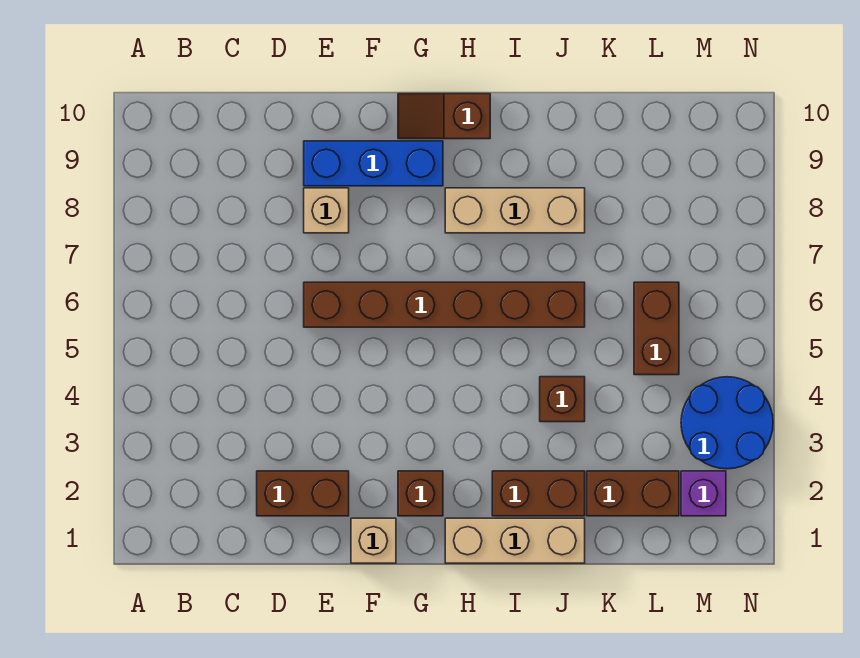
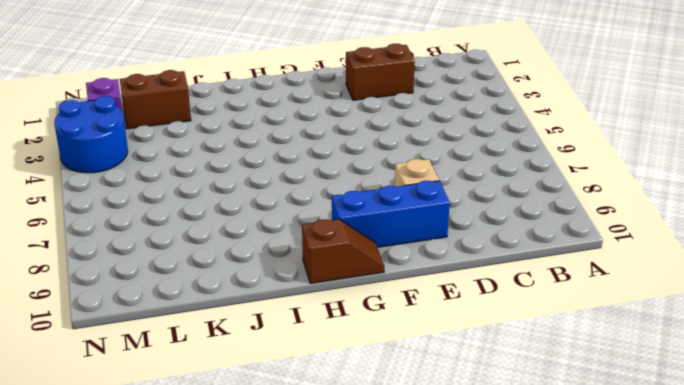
none -> brown 1x6 brick [304,282,585,327]
none -> tan 1x1 brick [351,518,396,563]
none -> brown 1x1 brick [398,471,443,516]

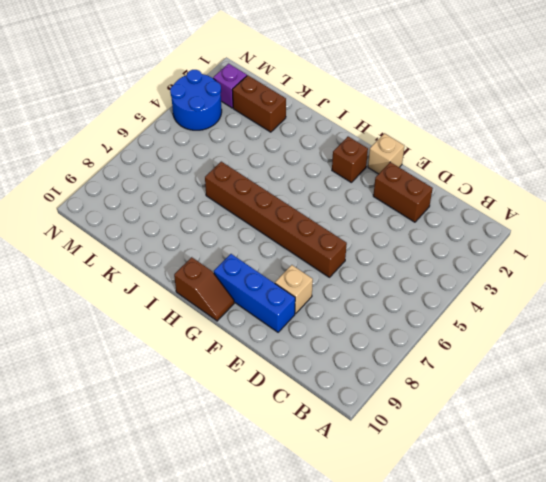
none -> tan 1x3 brick [445,518,585,563]
none -> tan 1x3 brick [445,188,585,233]
none -> brown 1x2 brick [492,471,585,516]

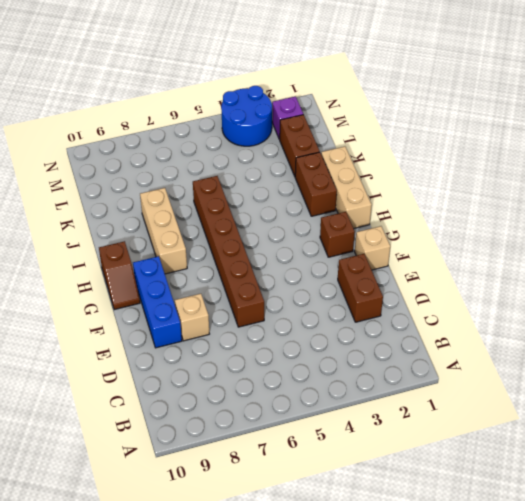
none -> brown 1x1 brick [540,377,585,422]
none -> brown 1x2 brick [634,282,679,375]

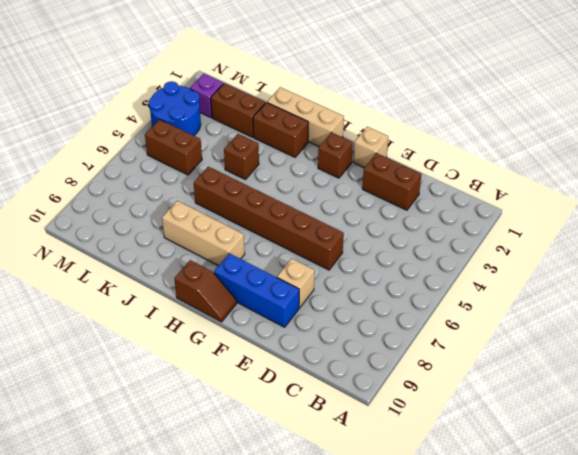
brown 1x2 brick [145,119,202,175] -> brown 1x2 brick turned to [634,282,679,375]

